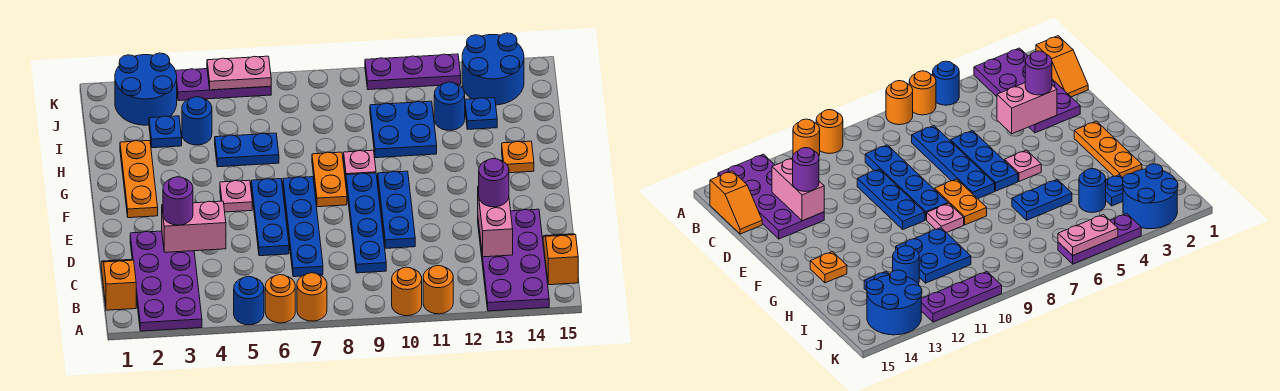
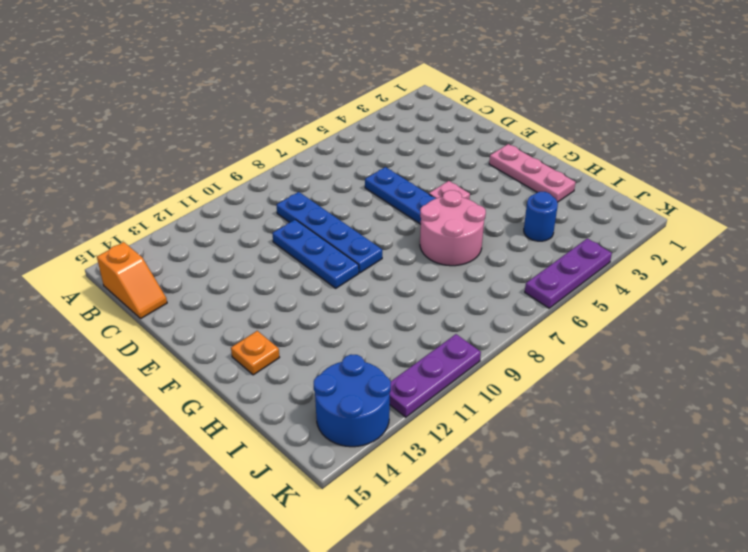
pink 1x3 plate [489,144,575,202] -> orange 1x3 plate [120,140,158,218]
pink 2x2 round brick [420,190,486,266] -> blue 1x2 plate [215,133,279,167]
none -> purple 2x4 plate [130,231,202,331]
none -> blue 1x1 round brick [234,276,264,325]
none -> orange 1x1 round brick [265,275,295,323]
none -> orange 1x1 round brick [297,273,327,321]

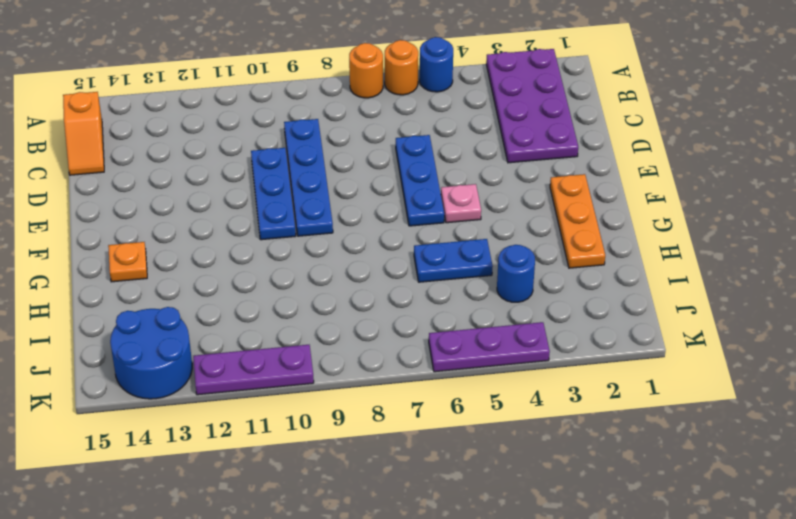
none -> orange 1x1 round brick [392,267,422,316]
none -> orange 1x1 round brick [423,265,453,314]
none -> purple 2x4 plate [478,209,549,311]
none -> orange 1x2 slope [101,260,136,310]

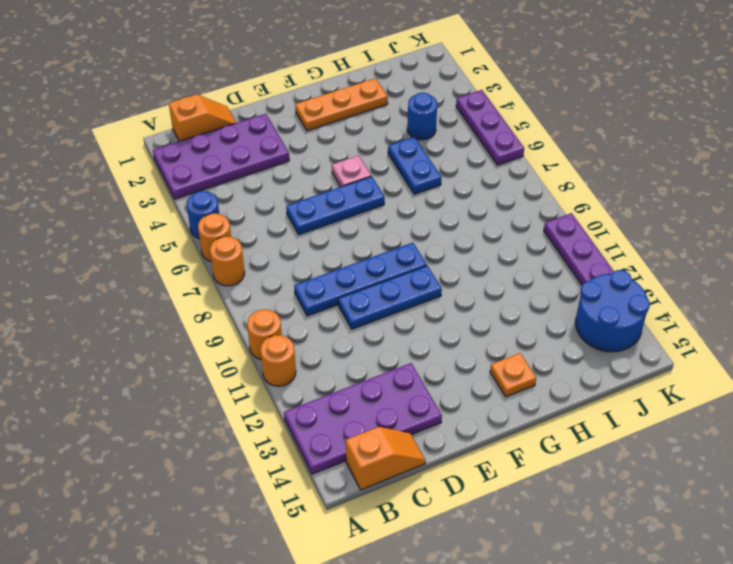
none -> blue 1x4 plate [283,177,323,277]
none -> orange 1x2 plate [312,152,347,207]
none -> pink 1x1 plate [344,150,376,177]
none -> blue 2x2 plate [370,101,437,158]

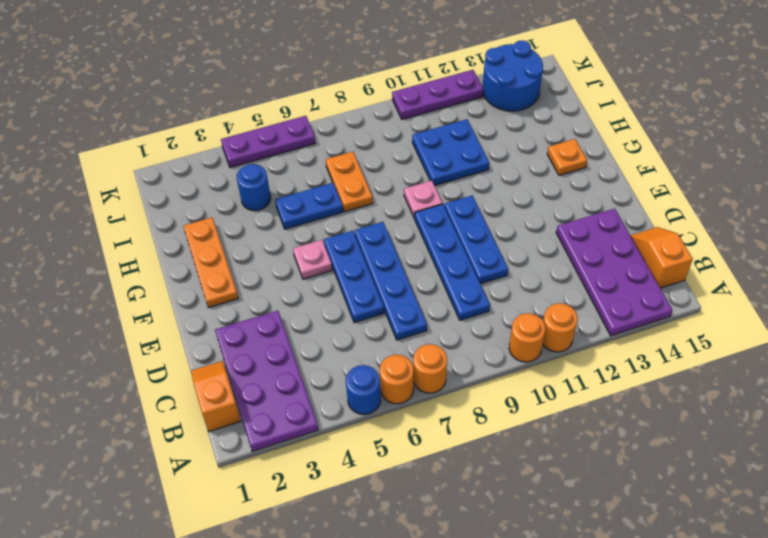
orange 1x2 plate [326,152,373,212] -> orange 1x2 plate moved to [312,152,347,207]
none -> blue 1x1 plate [149,116,182,148]
none -> blue 1x1 round brick [434,82,465,130]
none -> blue 1x1 plate [465,98,497,129]
none -> blue 2x2 round brick [115,53,177,125]

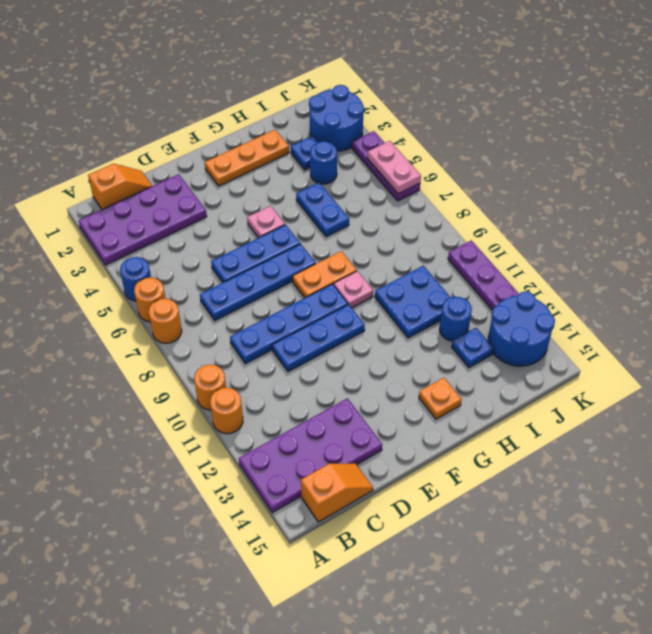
none -> pink 1x2 brick [478,186,513,257]
none -> pink 1x2 brick [162,201,226,252]
none -> purple 1x1 round brick [163,177,193,225]
none -> purple 1x1 round brick [479,159,509,207]

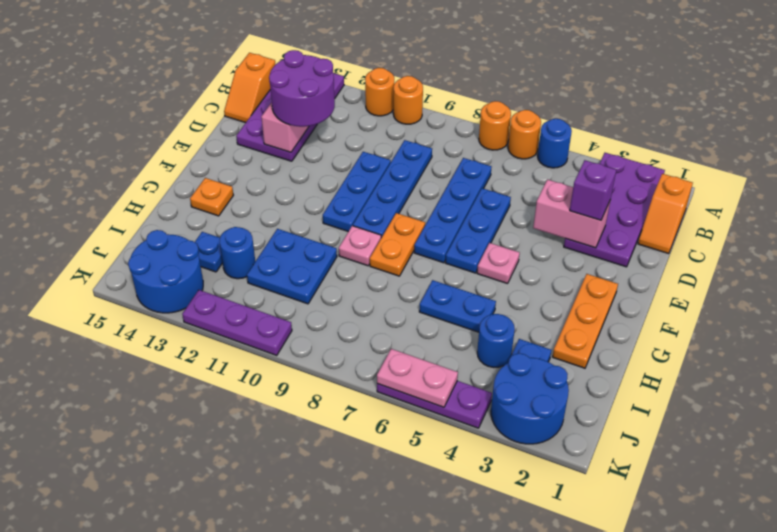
purple 2x2 round brick [269,50,335,127] -> purple 1x1 round brick [479,159,509,207]
purple 1x1 brick [570,160,616,220] -> purple 1x1 round brick [163,177,193,225]

